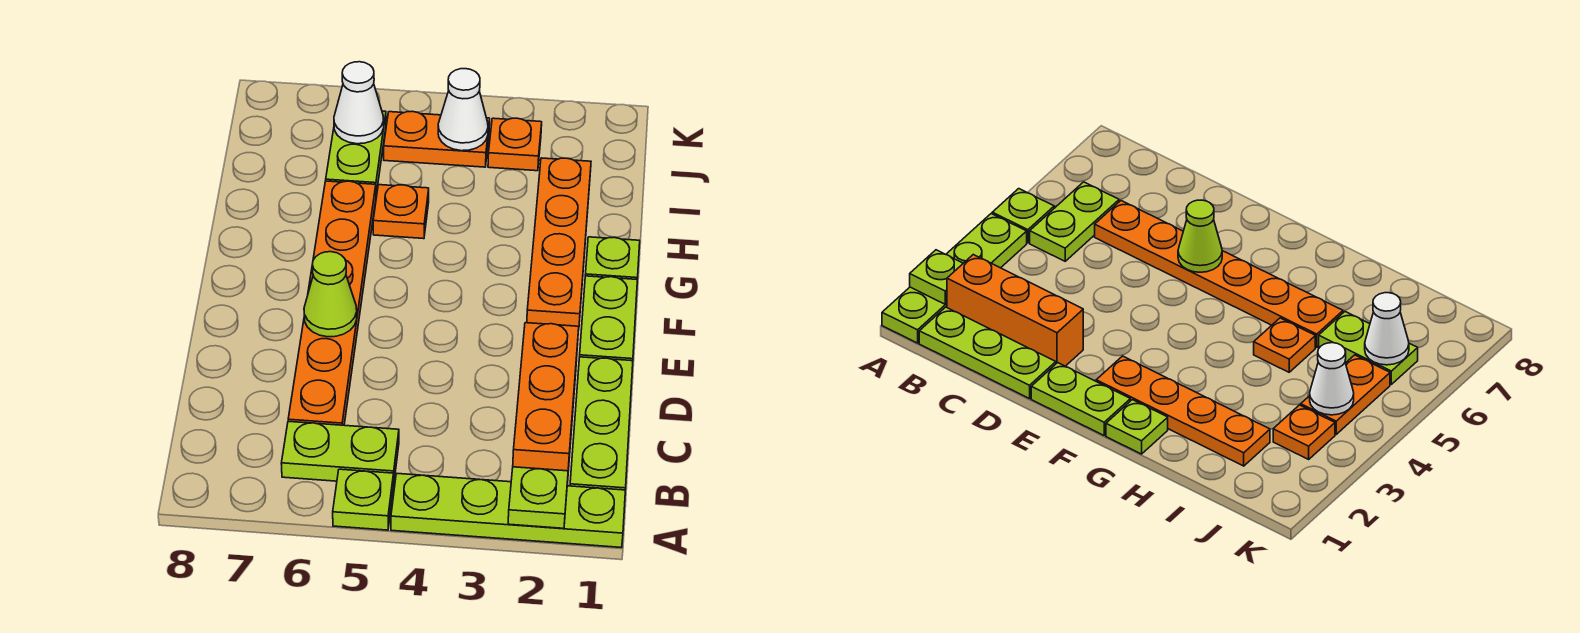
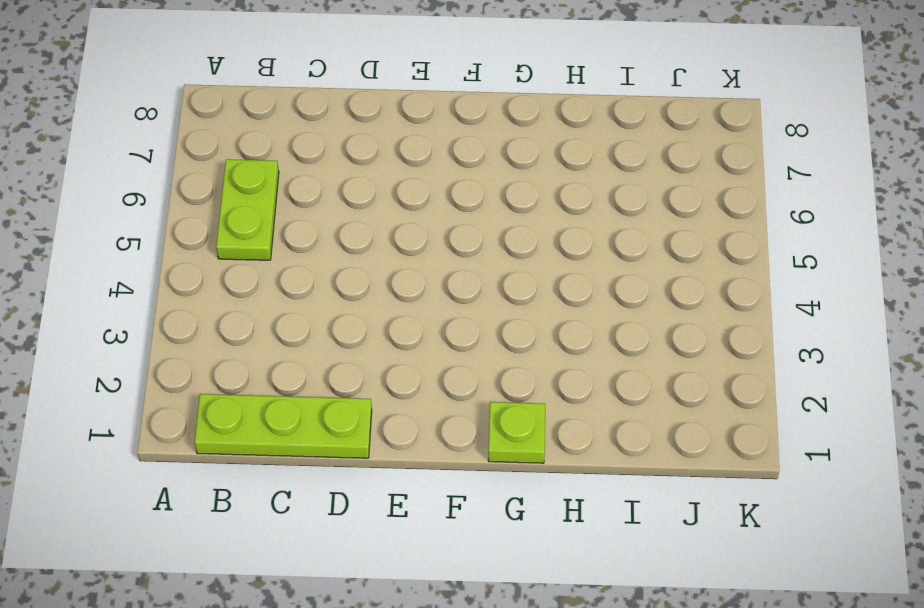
none -> lime 1x4 plate [391,474,625,547]
none -> lime 1x1 plate [333,469,394,530]
none -> orange 1x3 brick [513,323,579,484]

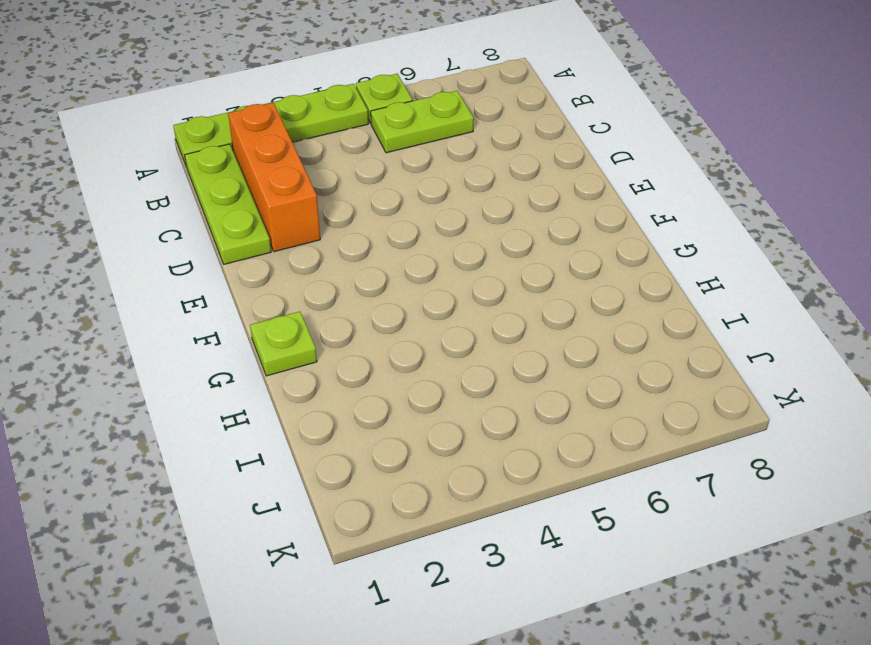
none -> orange 1x6 plate [288,181,376,425]
none -> lime 1x2 plate [580,276,637,361]
none -> orange 1x4 plate [527,158,591,327]

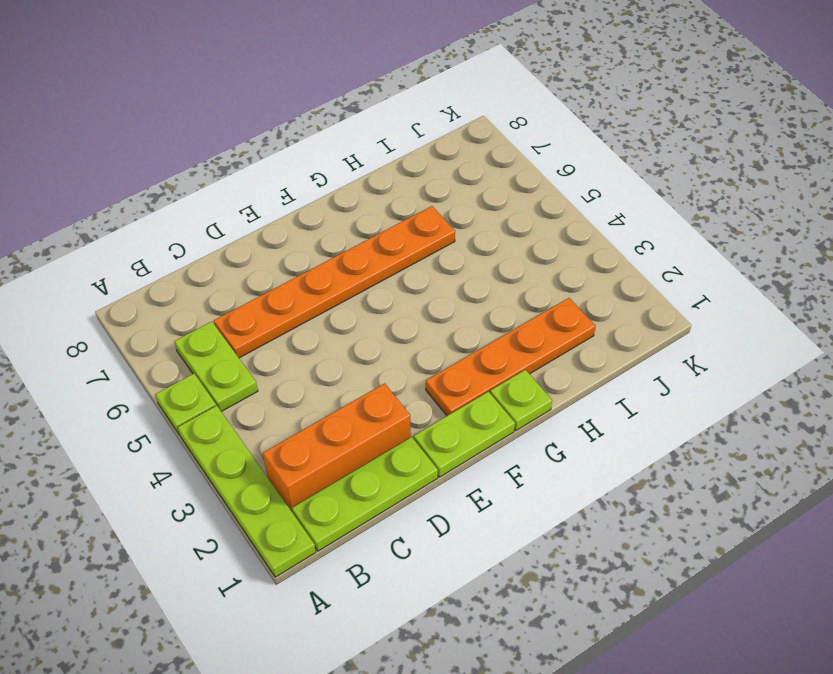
none -> orange 1x1 plate [373,185,429,239]
none -> lime 1x2 plate [326,111,386,194]
none -> orange 1x1 plate [488,118,542,171]

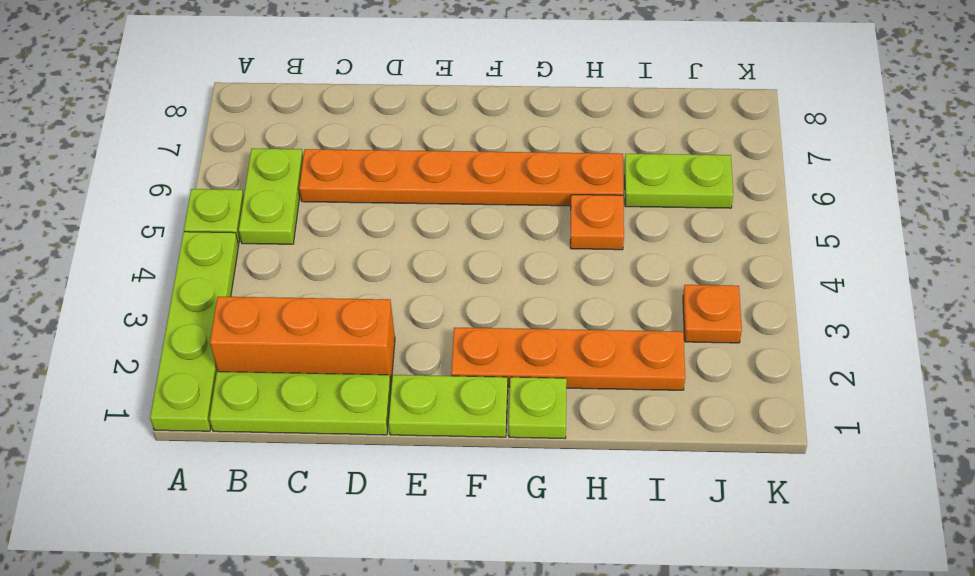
none -> orange 1x2 plate [384,111,490,167]
none -> lime 1x1 plate [508,467,568,528]
none -> lime 1x1 cone [304,252,357,337]

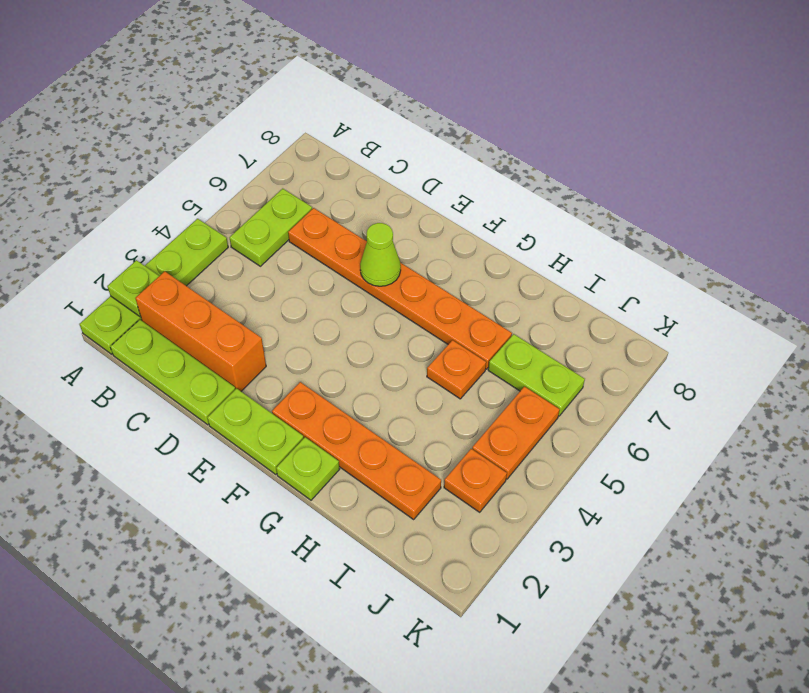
none -> lime 1x1 plate [333,469,394,530]
none -> white 1x1 cone [438,69,488,151]
none -> white 1x1 cone [334,62,384,144]

